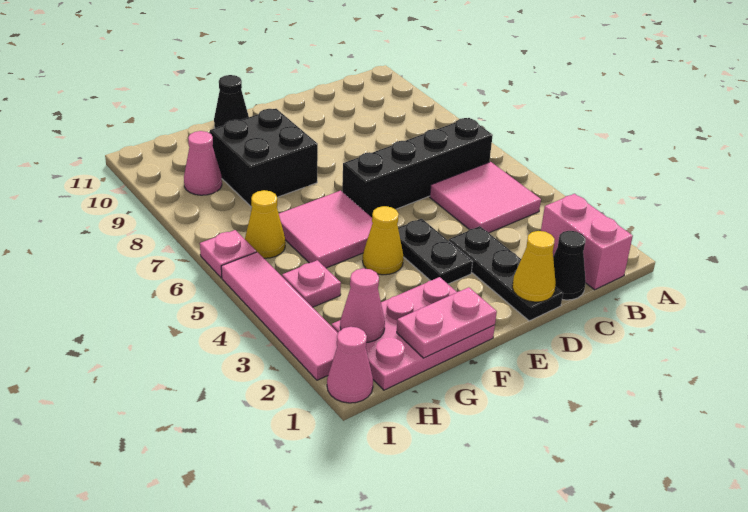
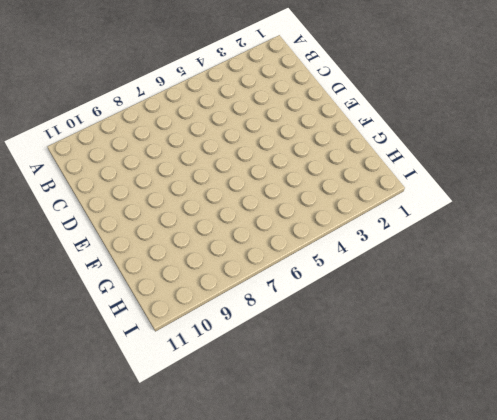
none -> pink 1x2 brick [541,194,633,290]
none -> pink 2x2 tile [430,162,541,233]
none -> black 1x4 brick [342,118,493,217]

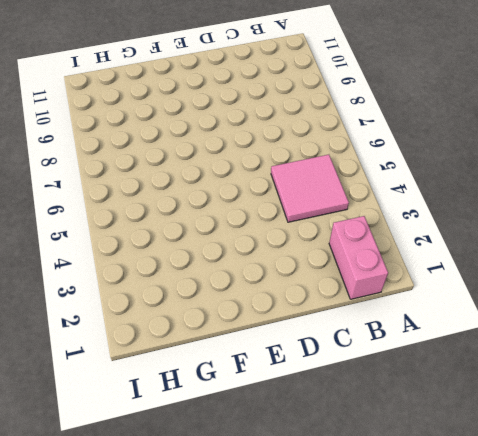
none -> black 1x4 brick [342,118,493,217]
none -> black 1x1 cone [553,231,586,300]
none -> black 1x3 plate [449,226,563,321]

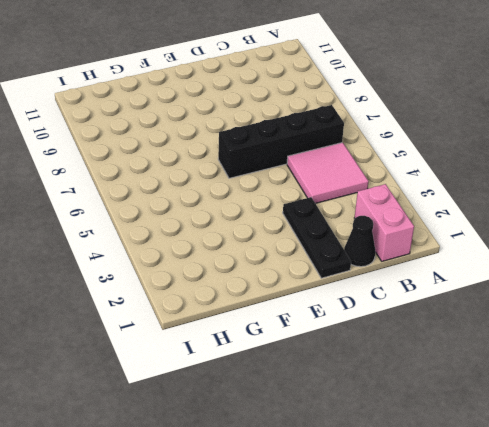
none -> black 1x2 plate [398,219,473,284]
none -> pink 2x3 plate [332,277,495,390]
none -> yellow 1x1 cone [363,206,403,275]

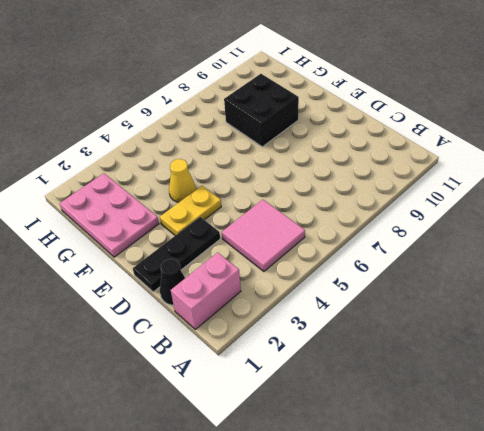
yellow 1x2 plate [160,186,221,235] -> black 1x2 plate [398,219,473,284]
none -> black 1x4 brick [342,118,493,217]
none -> pink 2x2 tile [279,191,372,268]
none -> black 1x1 cone [214,75,249,128]

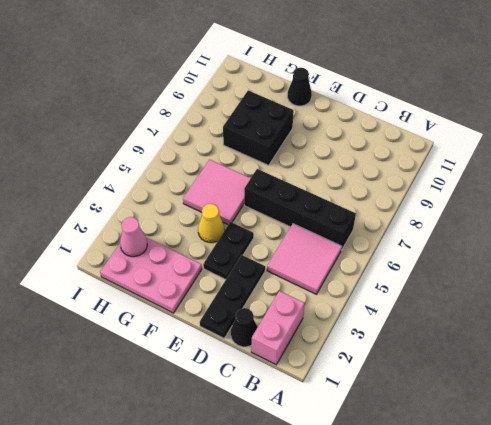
none -> pink 1x1 plate [282,260,341,307]
none -> yellow 1x1 cone [245,190,285,258]
none -> pink 1x1 cone [184,131,222,195]

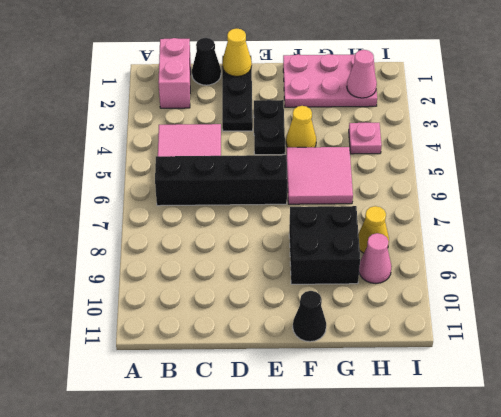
yellow 1x1 cone [359,206,389,253] -> yellow 1x1 cone moved to [245,190,285,258]
none -> pink 1x1 cone [327,327,373,403]
none -> pink 1x4 tile [221,252,338,380]
none -> pink 1x1 plate [200,230,256,278]

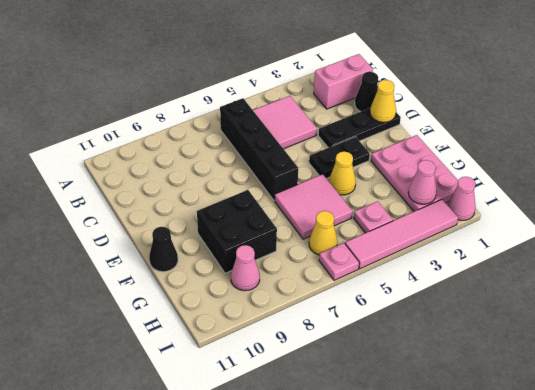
none -> pink 1x2 plate [397,287,497,358]

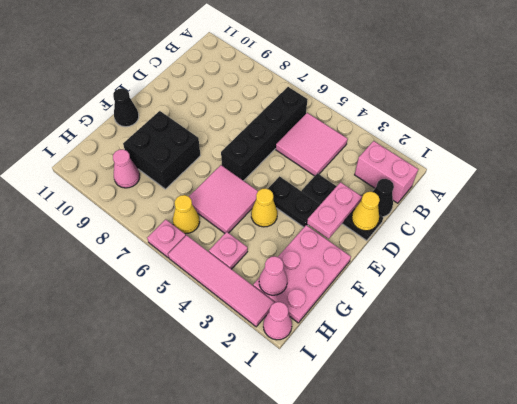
pink 1x2 plate [307,182,362,239] -> pink 1x2 plate moved to [397,287,497,358]

